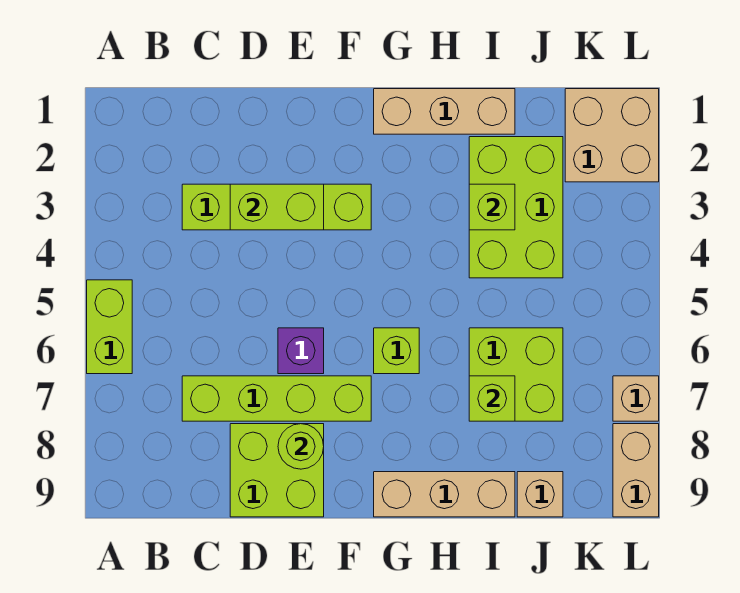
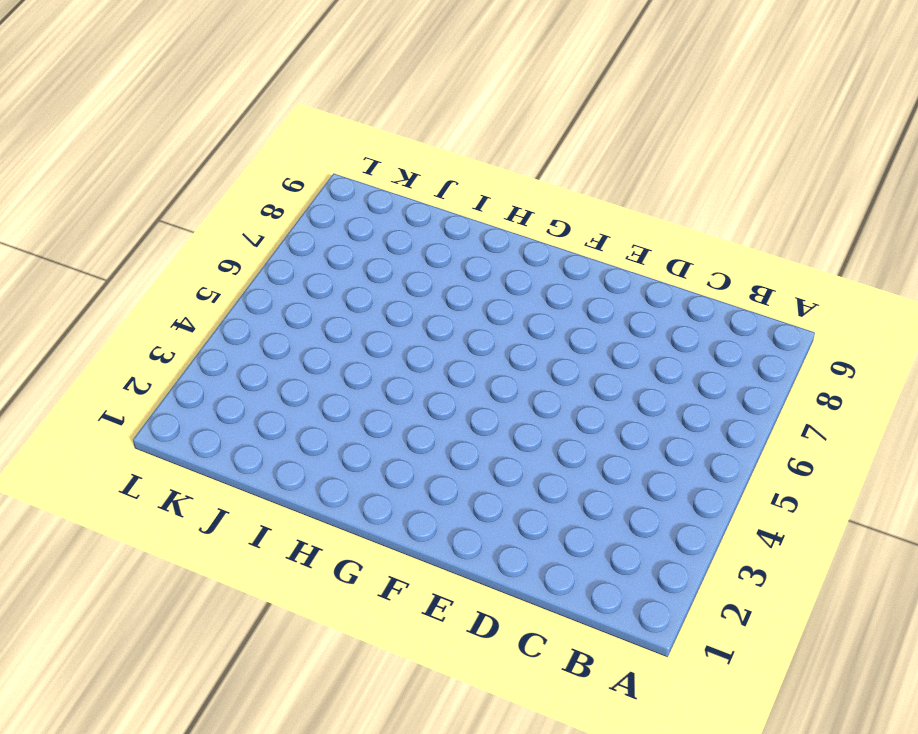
none -> lime 1x2 brick [87,280,132,374]
none -> lime 1x4 brick [182,184,371,230]
none -> lime 1x4 brick [182,376,371,421]

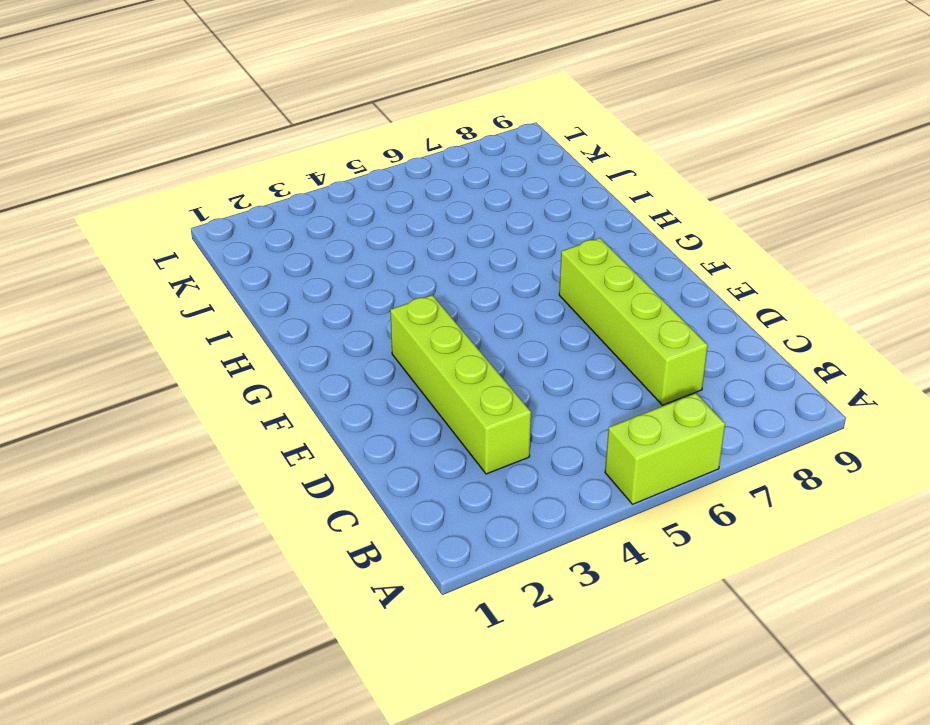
none -> lime 2x2 brick [230,424,324,517]
none -> purple 1x1 brick [278,328,324,374]
none -> tan 1x3 brick [374,89,515,134]

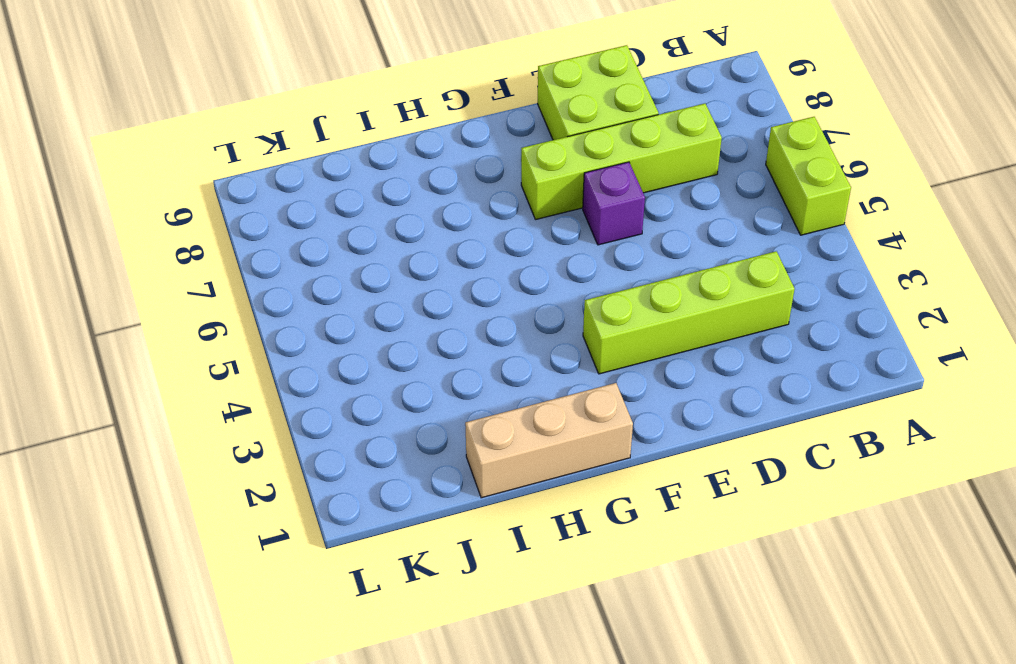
none -> lime 1x1 brick [374,328,419,374]
none -> tan 1x3 brick [374,472,515,517]
none -> lime 2x3 brick [469,137,563,278]

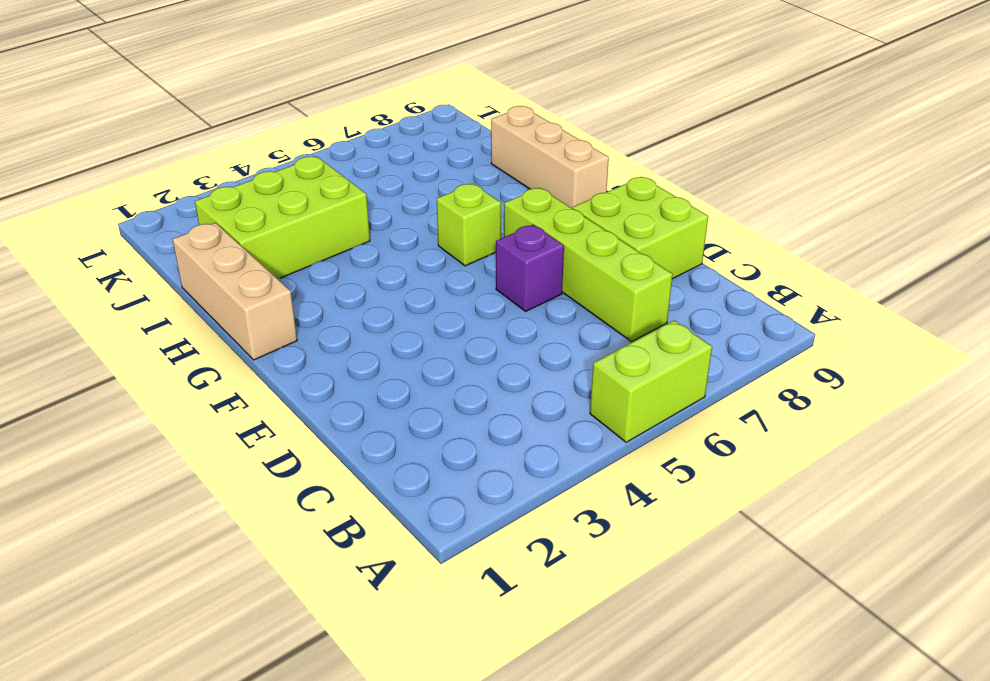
none -> lime 1x4 brick [182,184,371,230]
none -> lime 2x2 brick [469,328,563,421]
none -> tan 1x1 brick [517,472,563,517]

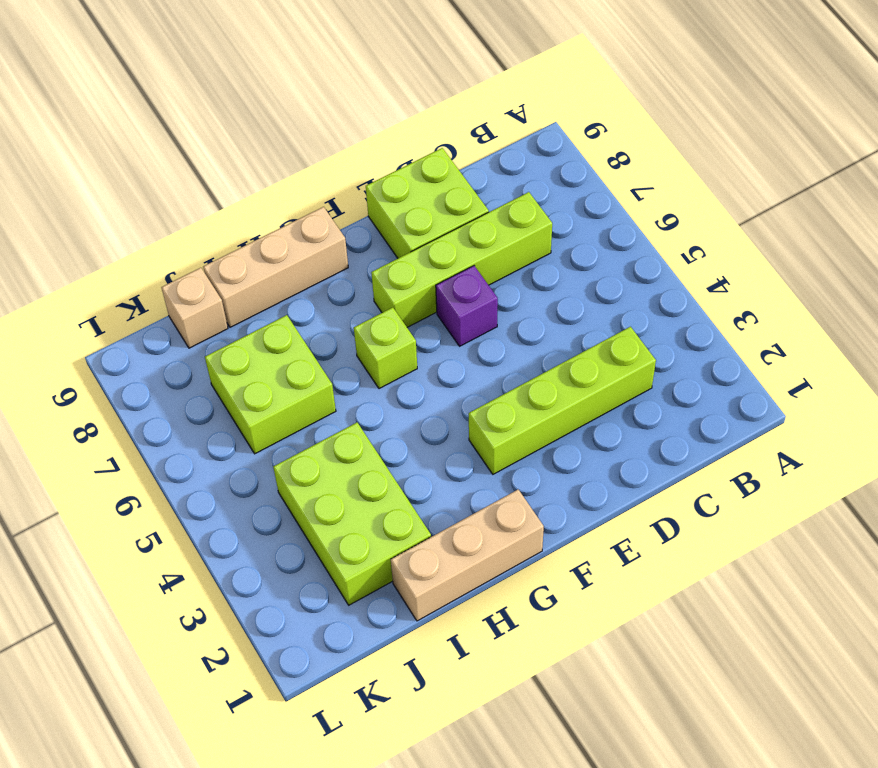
none -> lime 1x2 brick [87,280,132,374]
none -> tan 2x2 brick [565,89,659,182]
none -> tan 1x1 brick [613,376,659,421]

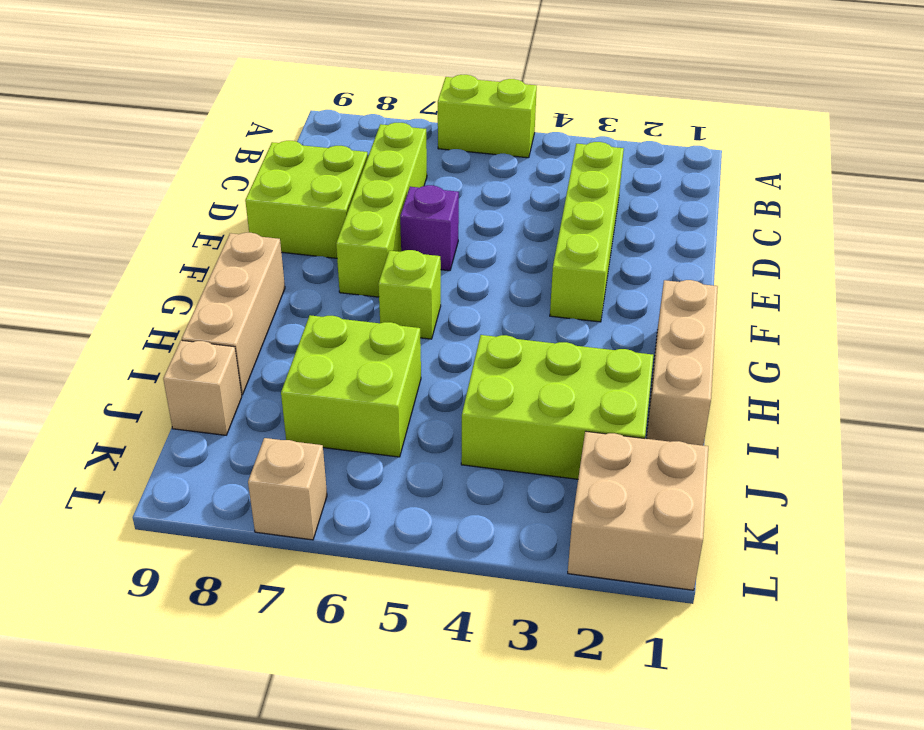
none -> tan 1x2 brick [613,424,659,517]
none -> lime 1x2 brick [230,184,324,230]
none -> lime 1x1 round brick [278,424,324,469]

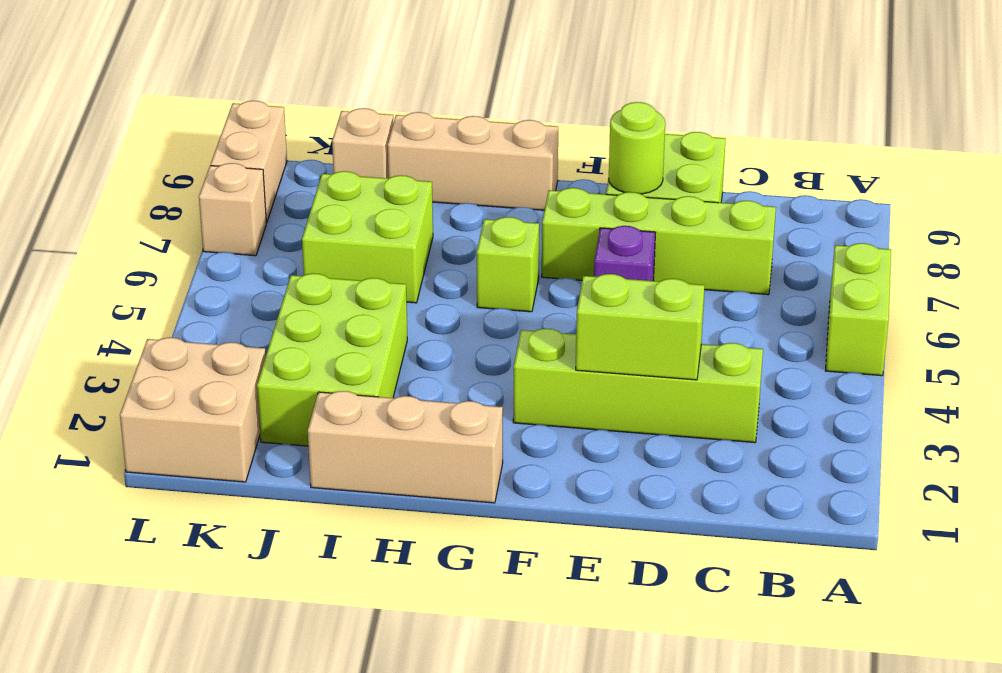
none -> lime 1x1 brick [469,184,515,230]
none -> lime 1x1 brick [469,376,515,421]

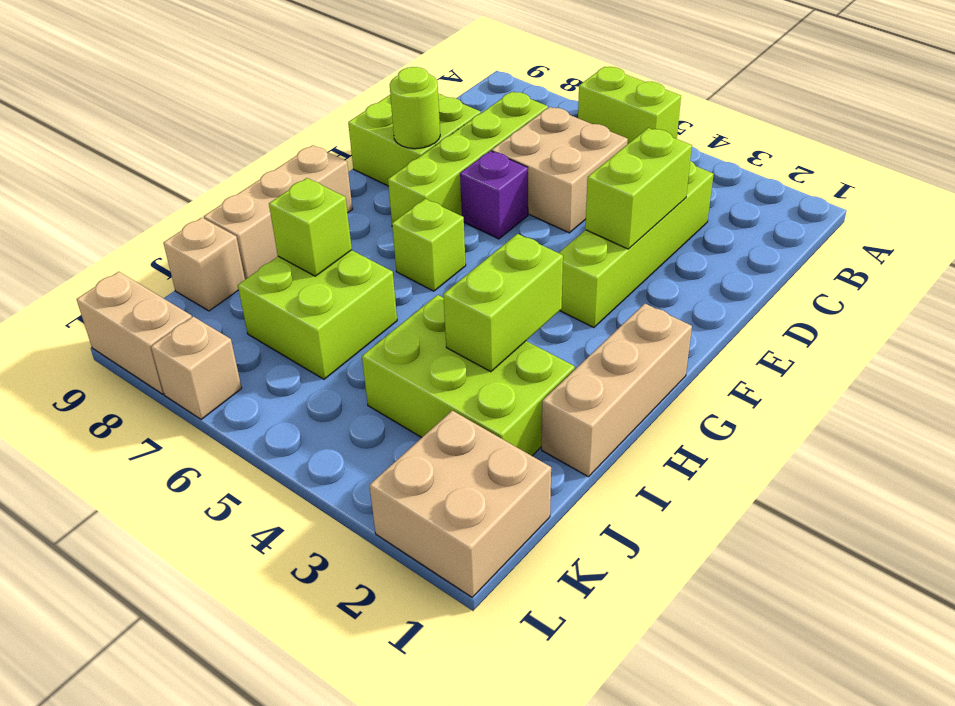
tan 2x2 brick [492,107,628,233] -> none
lime 1x2 brick [443,234,563,372] -> lime 1x1 brick [469,184,515,230]

